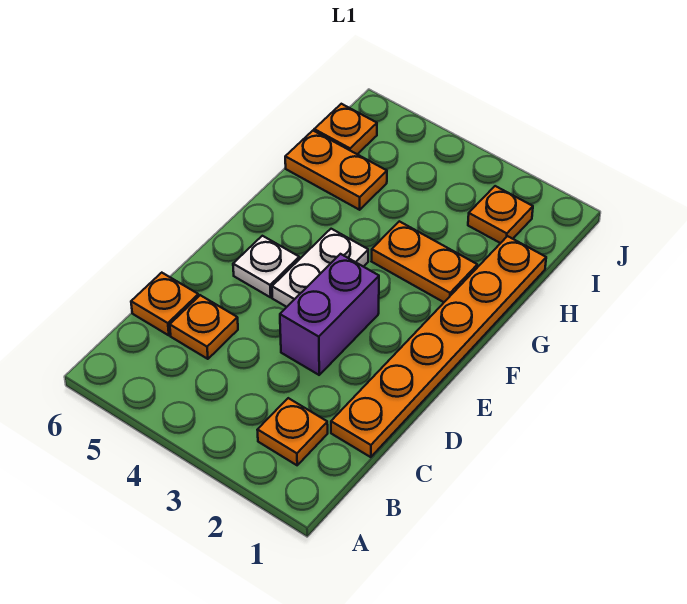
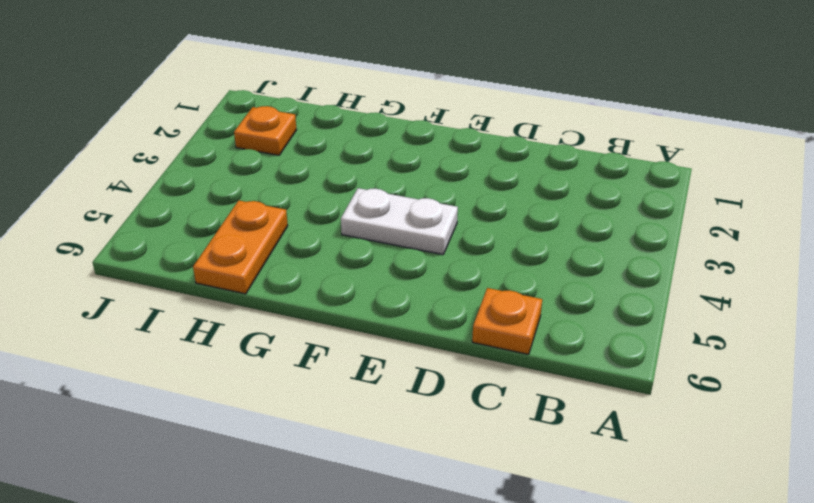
none -> orange 1x1 plate [258,398,328,465]
none -> orange 1x6 plate [331,236,546,457]

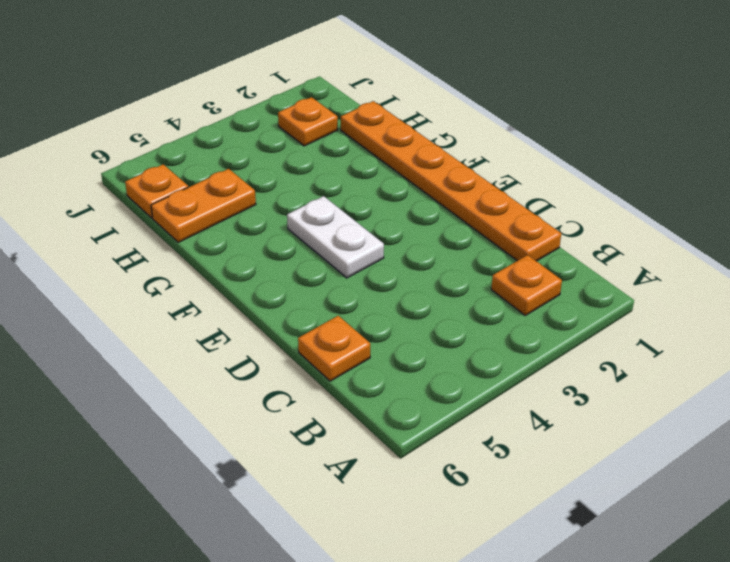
none -> orange 1x1 plate [170,295,238,359]
none -> purple 1x2 brick [280,254,379,375]

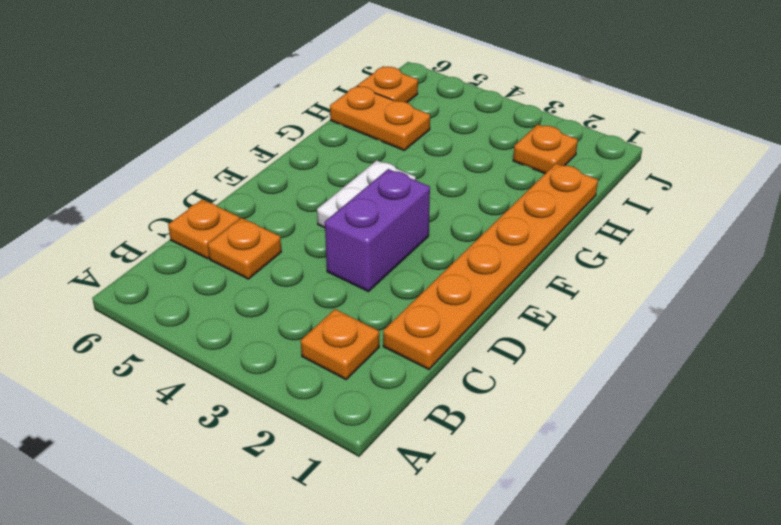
none -> white 1x1 plate [233,236,299,297]
none -> orange 1x2 plate [372,221,477,302]

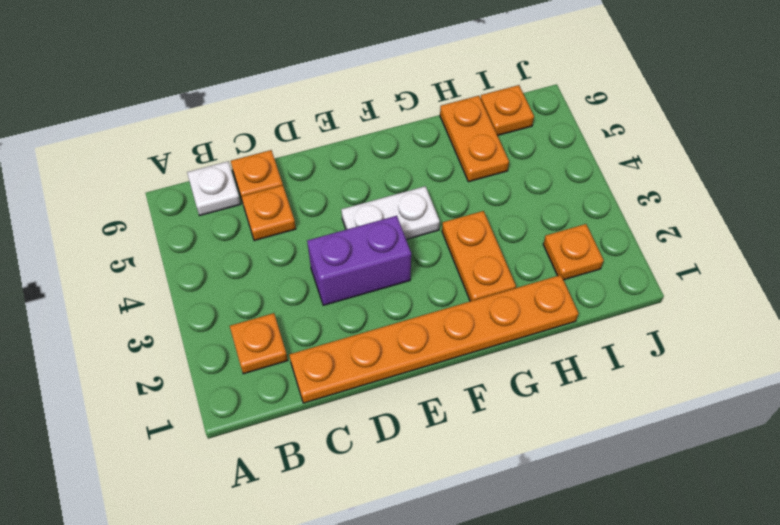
white 1x1 plate [187,162,241,216] -> white 1x1 plate moved to [233,236,299,297]

